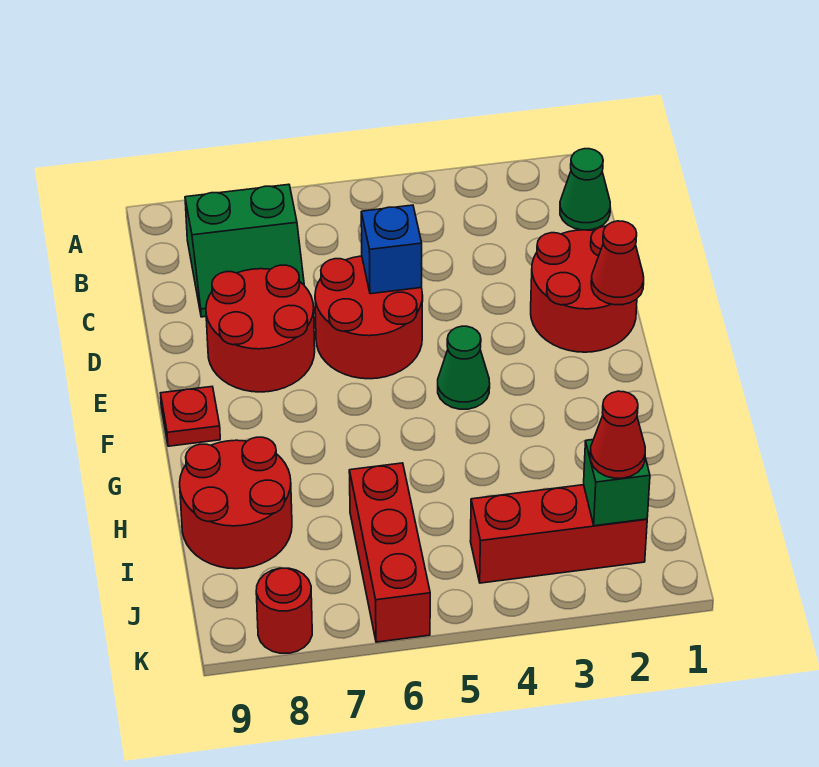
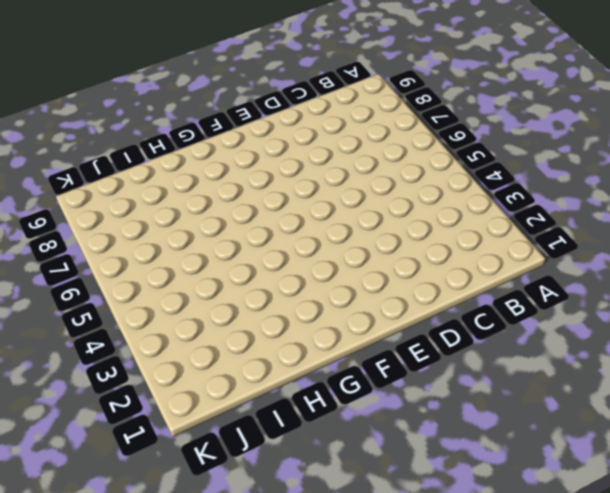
none -> green 1x1 cone [560,149,610,230]
none -> green 2x2 slope [185,184,304,317]
none -> red 2x2 round brick [531,226,637,352]

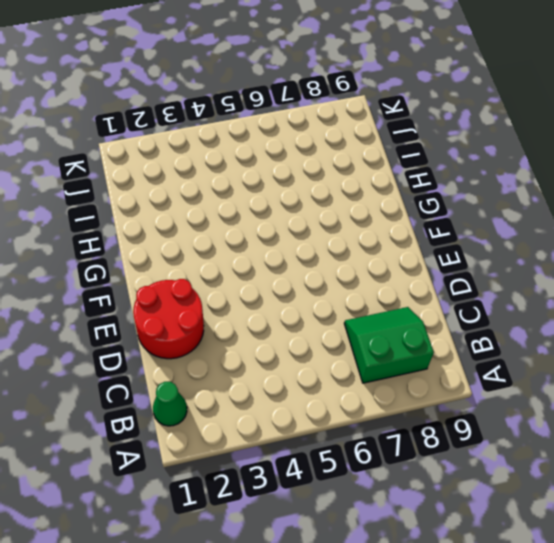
none -> red 2x2 round brick [315,256,423,379]
none -> red 2x2 round brick [206,265,315,392]
none -> green 1x1 cone [438,326,490,409]

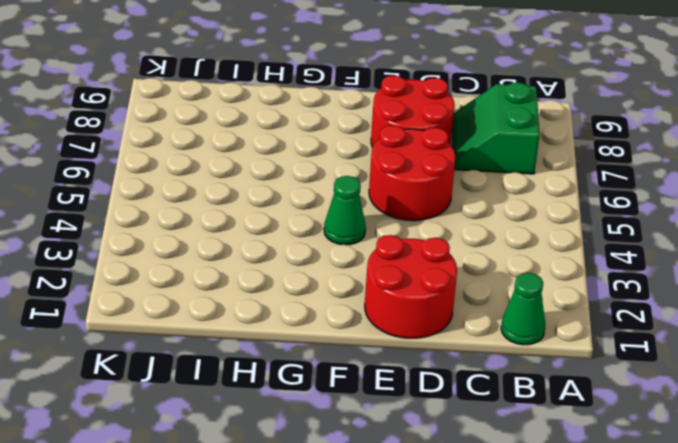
none -> red 1x1 plate [161,387,220,446]
none -> red 2x2 round brick [180,437,292,569]
none -> red 1x3 brick [349,463,430,642]

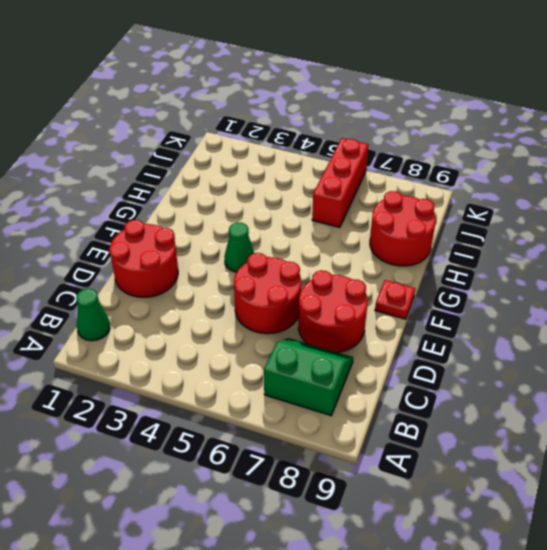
none -> red 1x3 brick [470,485,647,583]
none -> red 1x1 round brick [256,568,312,653]
none -> blue 1x1 brick [361,205,422,294]

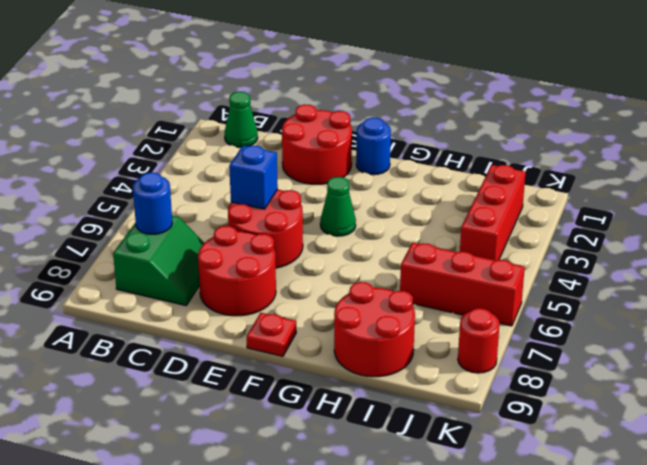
blue 1x1 round brick [133,173,172,234] -> none
blue 1x1 round brick [356,118,391,175] -> none
none -> red 1x1 cone [591,221,644,305]
none -> green 1x1 brick [584,440,650,526]
none -> red 1x1 cone [590,391,645,478]

